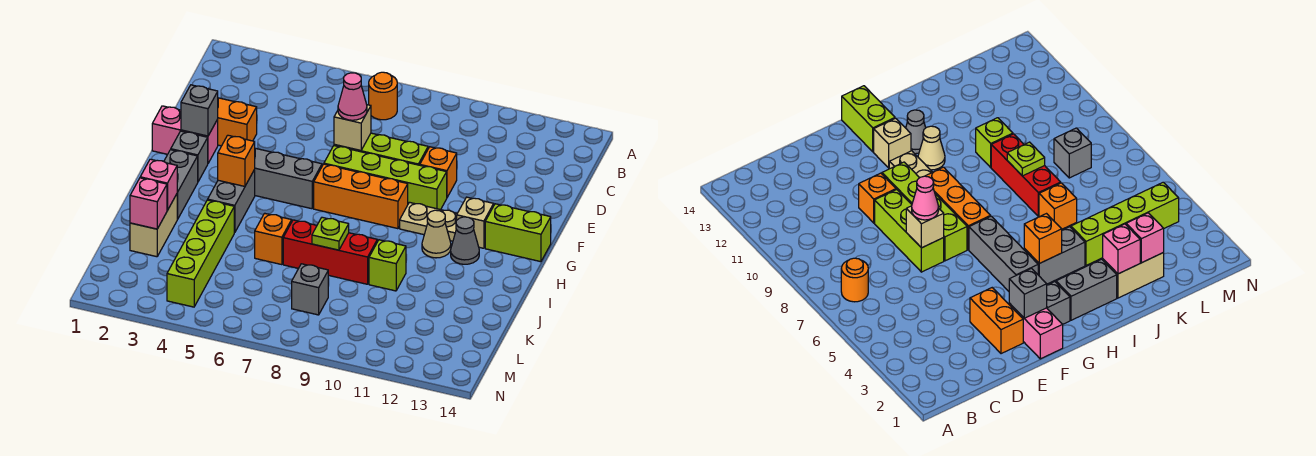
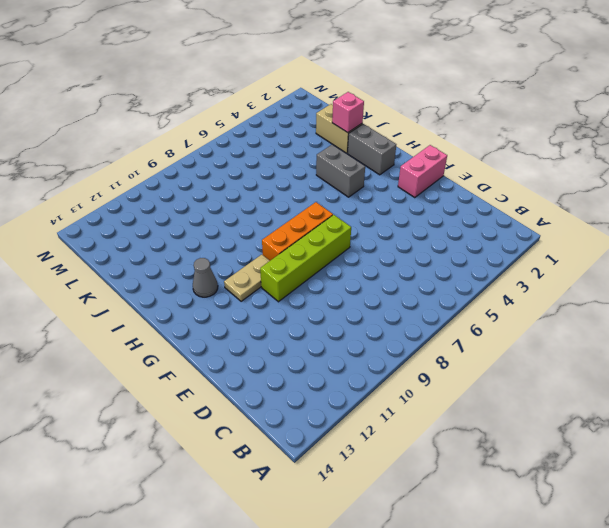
none -> orange 1x1 round brick [369,72,397,120]
none -> orange 1x2 brick [217,98,257,146]
none -> lime 1x3 brick [334,133,428,165]

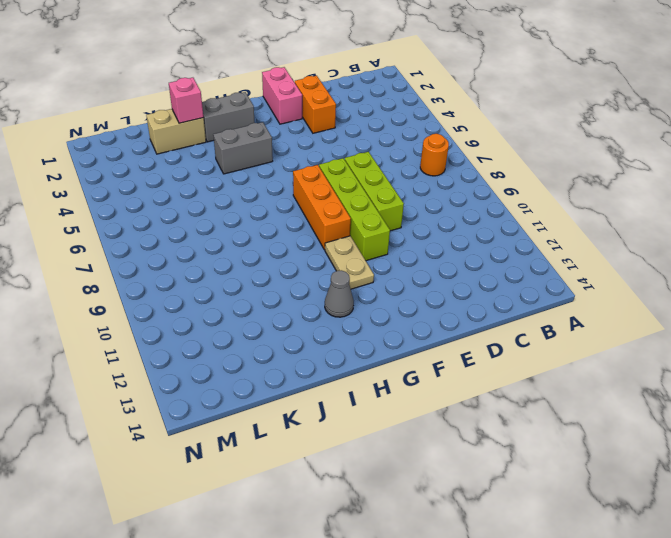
none -> orange 1x1 brick [420,147,457,197]
none -> grey 1x1 brick [171,131,208,181]
none -> grey 1x3 brick [254,148,322,209]

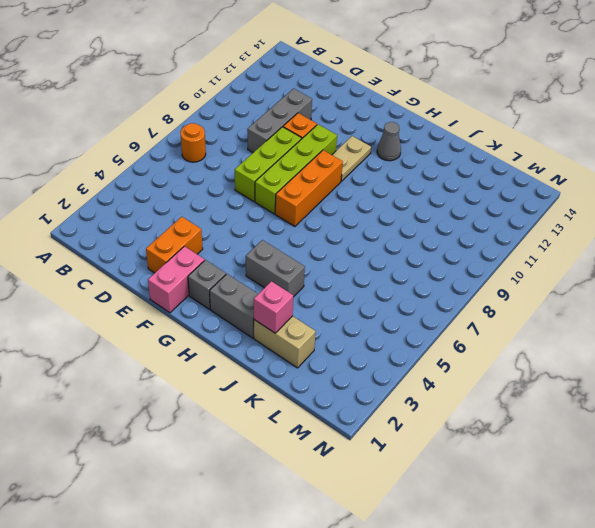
grey 1x3 brick [247,88,312,153] -> grey 1x3 brick moved to [254,148,322,209]
none -> tan 1x1 brick [457,197,494,248]
none -> lime 1x2 brick [485,204,551,262]
none -> tan 1x1 cone [422,210,451,258]

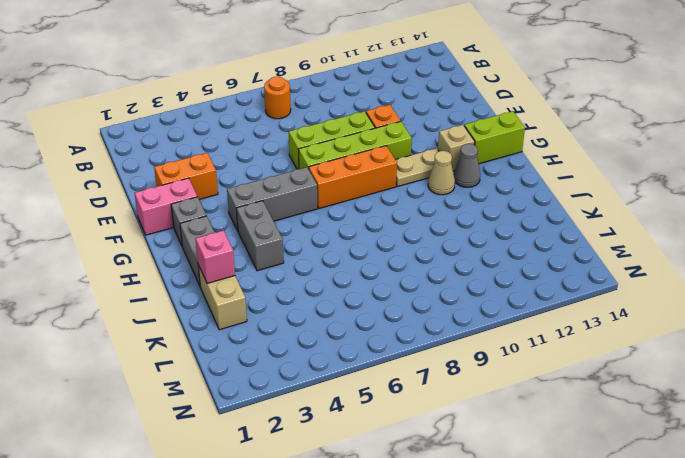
none -> lime 1x4 brick [167,200,234,307]
none -> orange 1x1 brick [255,213,292,265]
none -> red 1x3 brick [283,220,377,284]

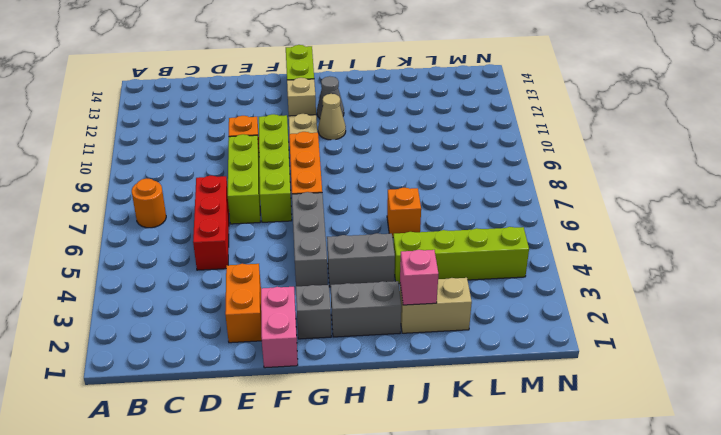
red 1x3 brick [193,176,229,270] -> red 1x3 brick moved to [283,220,377,284]
none -> lime 1x1 brick [369,240,406,291]
none -> grey 1x1 brick [292,264,328,315]
none -> tan 1x1 brick [334,105,371,150]

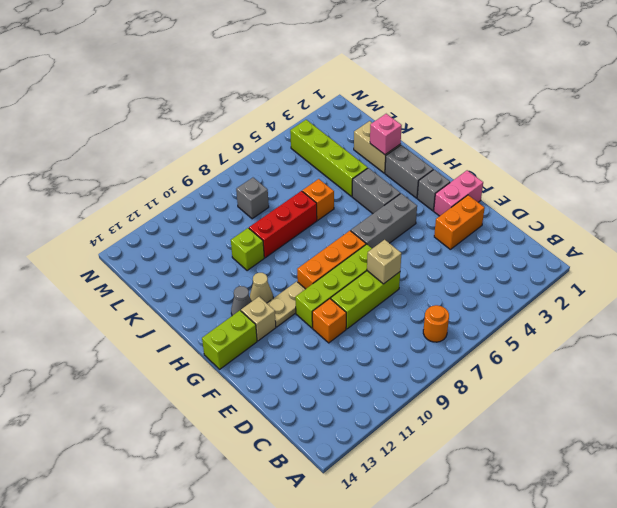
none -> grey 1x1 brick [181,85,218,136]
none -> orange 1x1 brick [218,135,255,186]
none -> lime 1x1 plate [312,217,349,250]

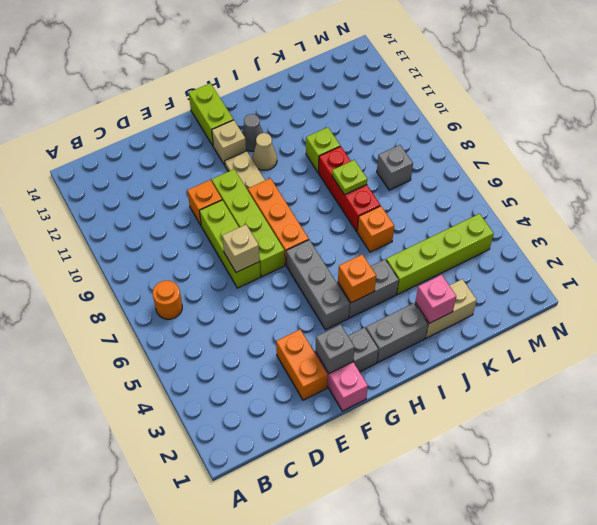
none -> pink 1x1 brick [130,178,167,229]
none -> pink 1x1 cone [338,73,367,120]

